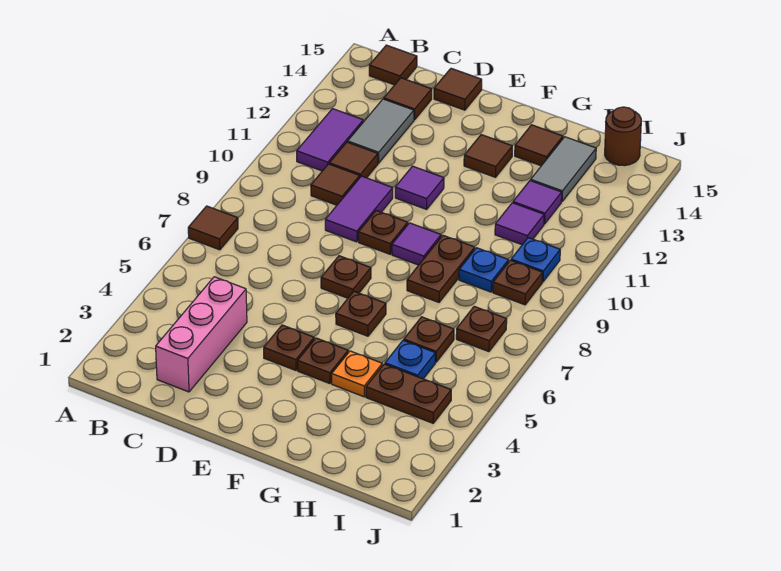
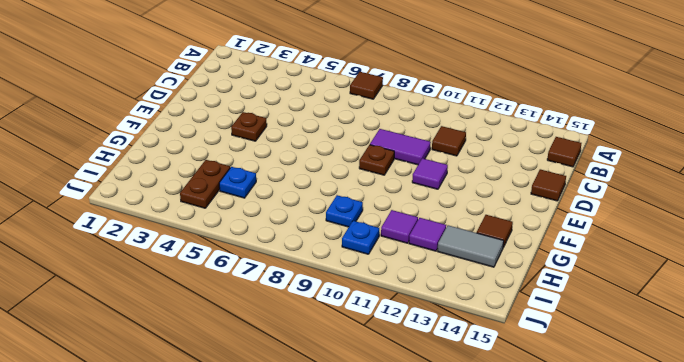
none -> purple 1x2 tile [297,109,363,171]
none -> pink 1x3 brick [156,277,247,392]
none -> brown 1x1 tile [311,164,360,205]
none -> grey 1x2 tile [348,99,414,163]

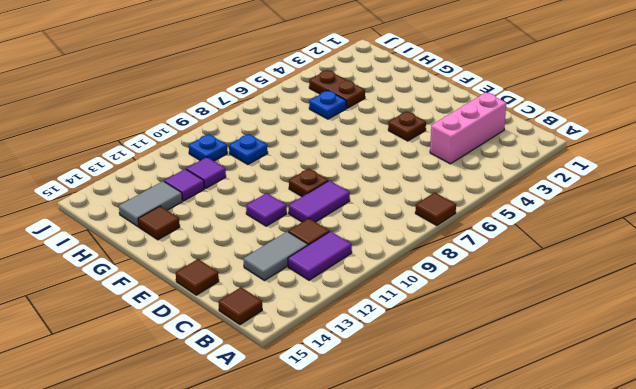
none -> brown 1x1 tile [311,164,360,205]
none -> brown 1x1 tile [384,78,432,120]
none -> brown 1x1 plate [321,256,371,298]
none -> brown 1x1 plate [298,338,348,384]

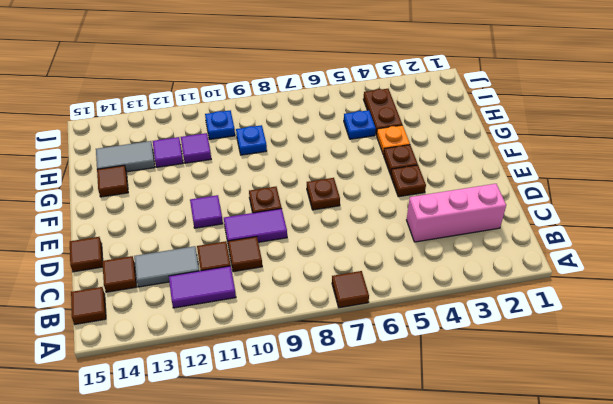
none -> brown 1x1 plate [336,291,386,336]
none -> purple 1x1 tile [392,223,441,265]
none -> brown 1x1 tile [464,135,512,177]
none -> brown 1x2 plate [407,235,475,302]

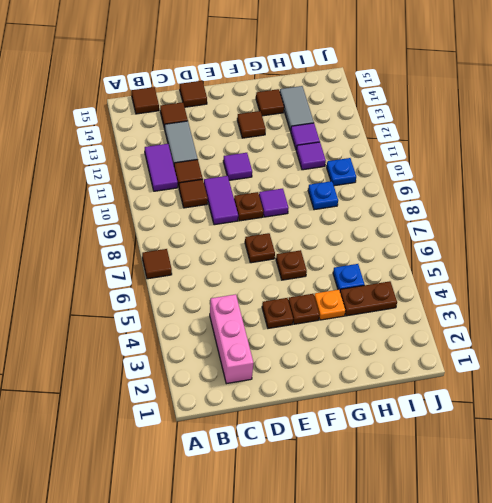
none -> brown 1x2 plate [407,235,475,302]
none -> brown 1x1 plate [404,317,454,362]
none -> brown 1x1 plate [456,306,507,352]
none -> brown 1x1 plate [493,260,543,305]

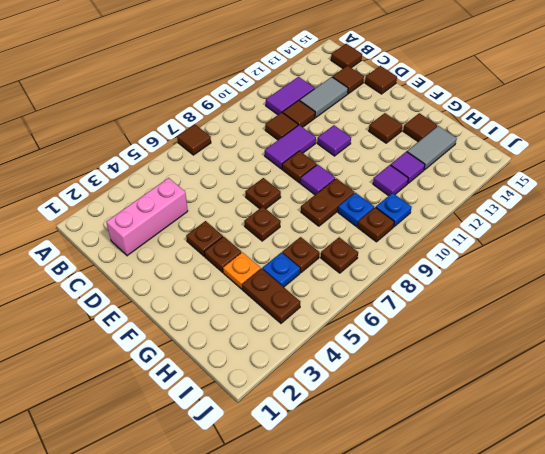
none -> brown 1x1 round brick [605,107,641,166]

